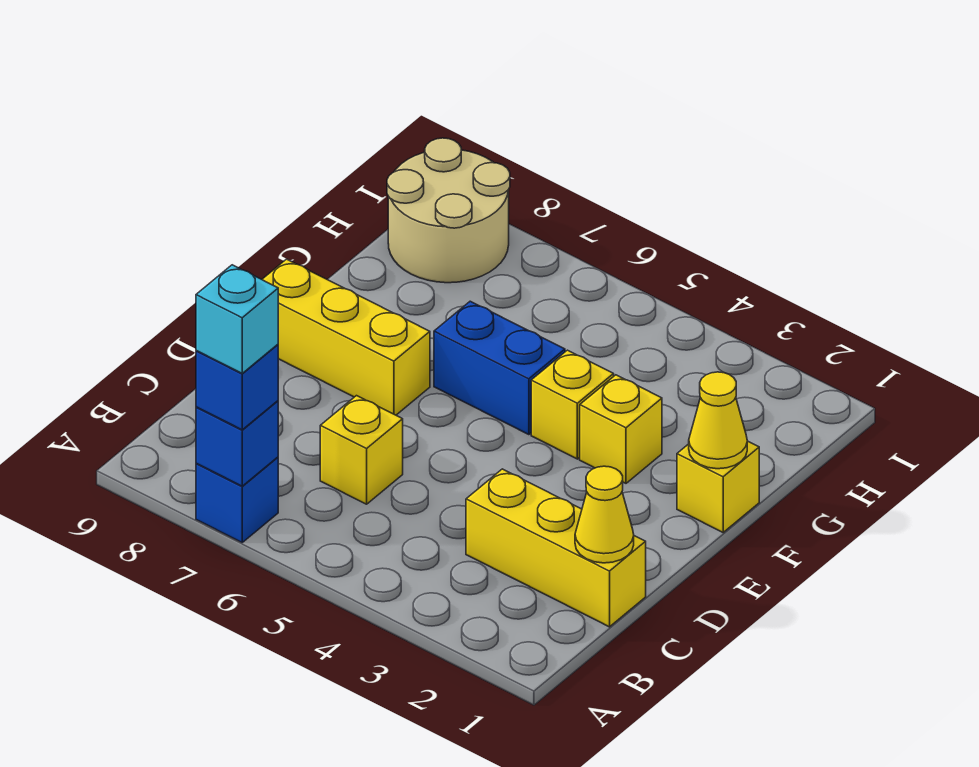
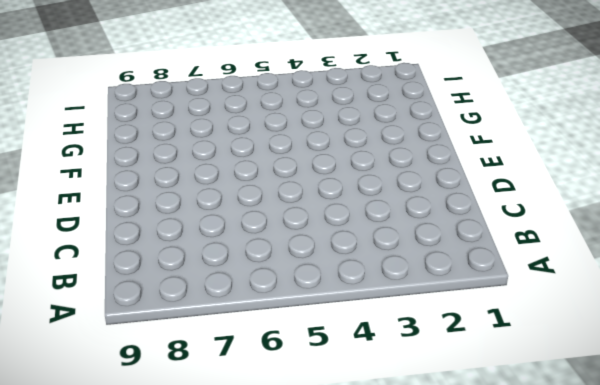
none -> blue 1x1 brick [196,457,278,542]
none -> yellow 1x3 brick [466,469,646,627]
none -> yellow 1x1 brick [320,396,403,504]

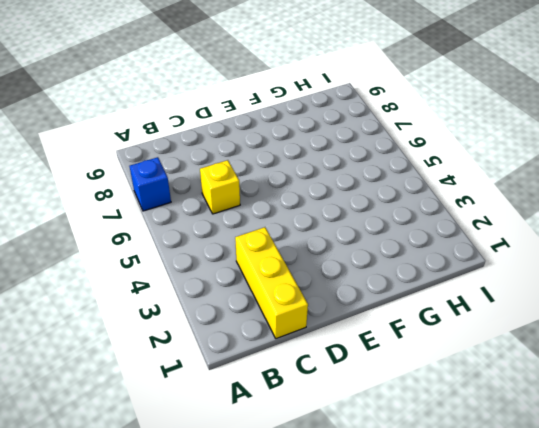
none -> yellow 1x3 brick [262,259,430,415]
none -> yellow 1x1 brick [677,441,759,532]
none -> yellow 1x1 brick [580,375,662,483]

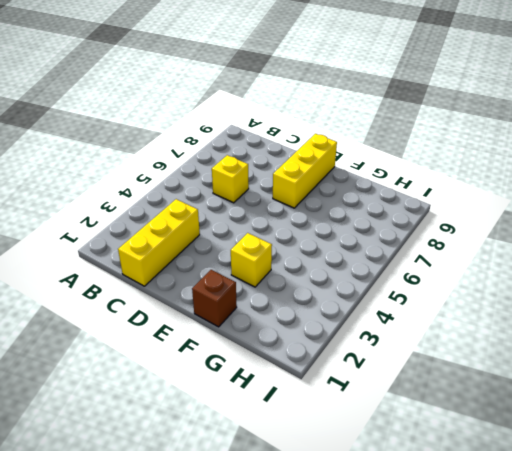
brown 1x1 brick [192,270,237,327] -> yellow 1x1 brick [677,441,759,532]
none -> blue 1x1 brick [196,457,278,542]
none -> yellow 1x1 brick [531,350,614,459]
none -> blue 1x2 brick [434,301,565,435]

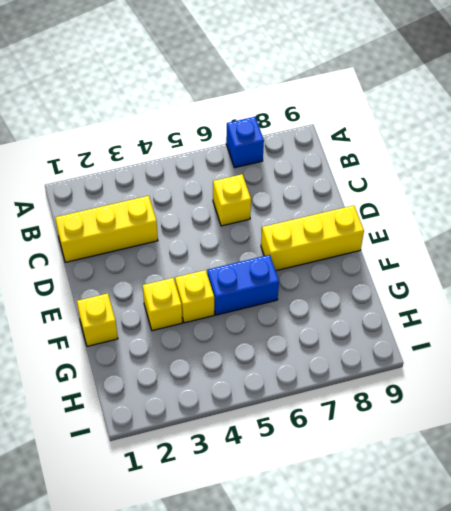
none -> tan 2x2 round brick [387,138,510,283]
none -> blue 1x1 brick [196,401,278,486]
none -> yellow 1x1 cone [575,466,634,563]

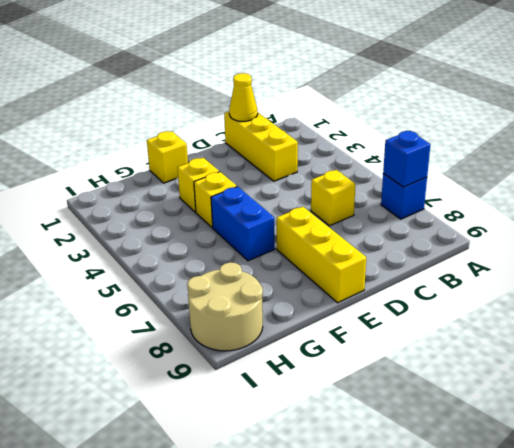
none -> yellow 1x1 cone [689,372,747,469]
none -> blue 1x1 brick [196,345,278,430]
none -> cyan 1x1 brick [196,265,278,373]

